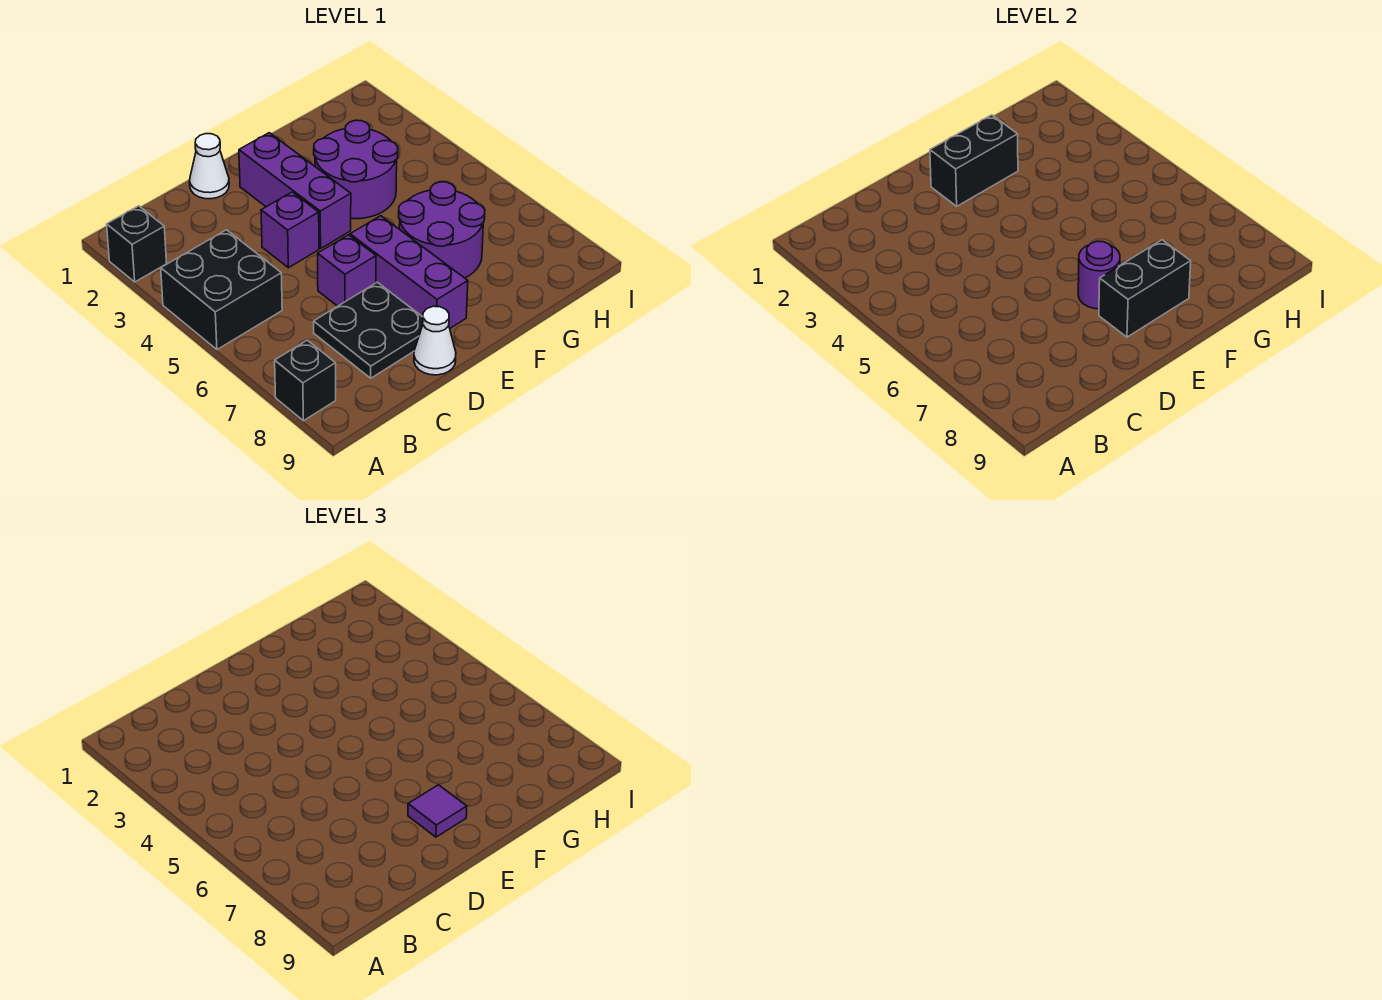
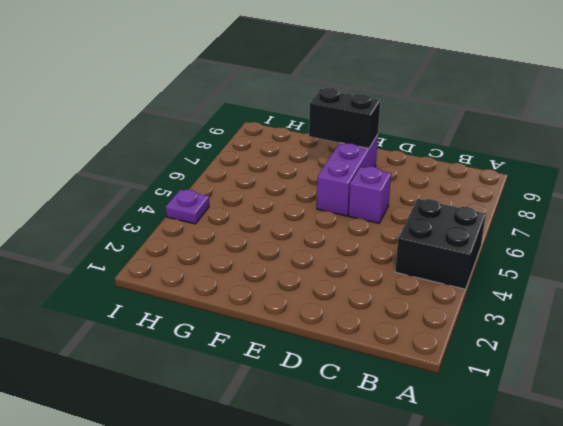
purple 1x1 plate [166,189,209,224] -> none
none -> black 1x1 brick [107,206,167,282]
none -> black 1x1 brick [275,340,336,421]
none -> black 2x2 plate [314,282,423,378]

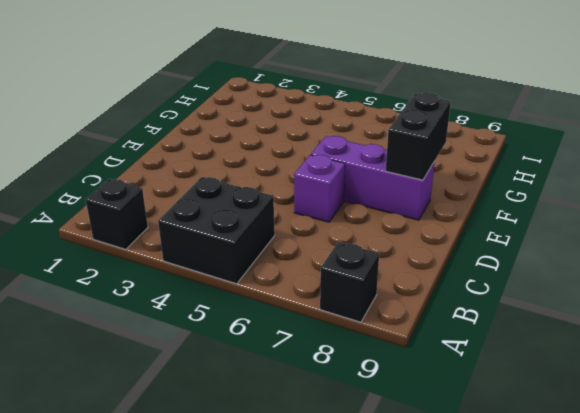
none -> black 2x2 plate [314,282,423,378]
none -> white 1x1 cone [190,134,229,199]
none -> purple 1x1 brick [261,192,319,268]

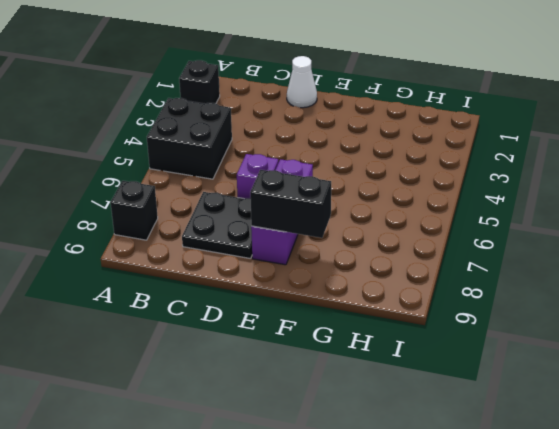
none -> purple 1x1 brick [261,192,319,268]
none -> white 1x1 cone [414,306,456,375]
none -> purple 1x3 brick [239,133,351,248]

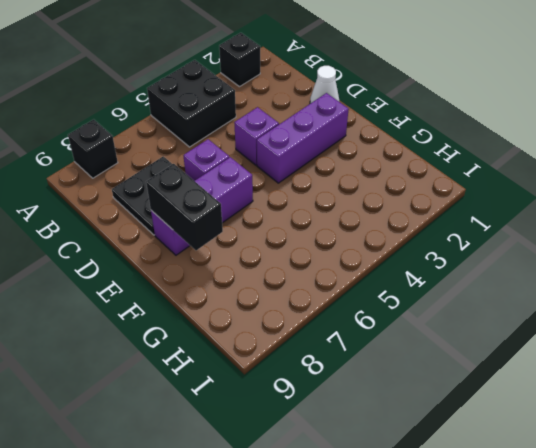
none -> white 1x1 cone [414,306,456,375]
none -> purple 2x2 round brick [314,120,398,219]
none -> purple 2x2 round brick [399,182,485,278]

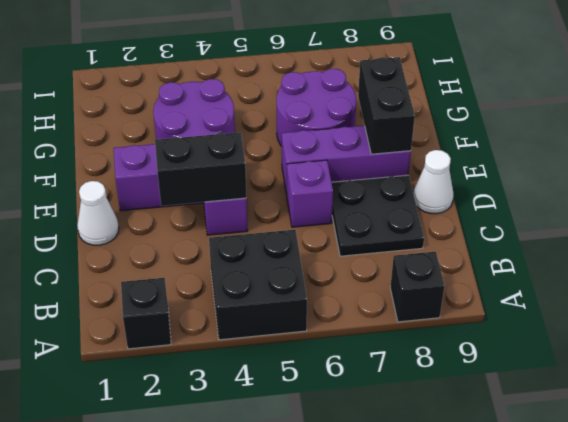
black 1x2 brick [155,132,246,206] -> black 1x2 brick turned to [930,115,1018,206]
none -> purple 1x1 round brick [1078,241,1120,309]
none -> purple 1x1 tile [408,785,467,837]

